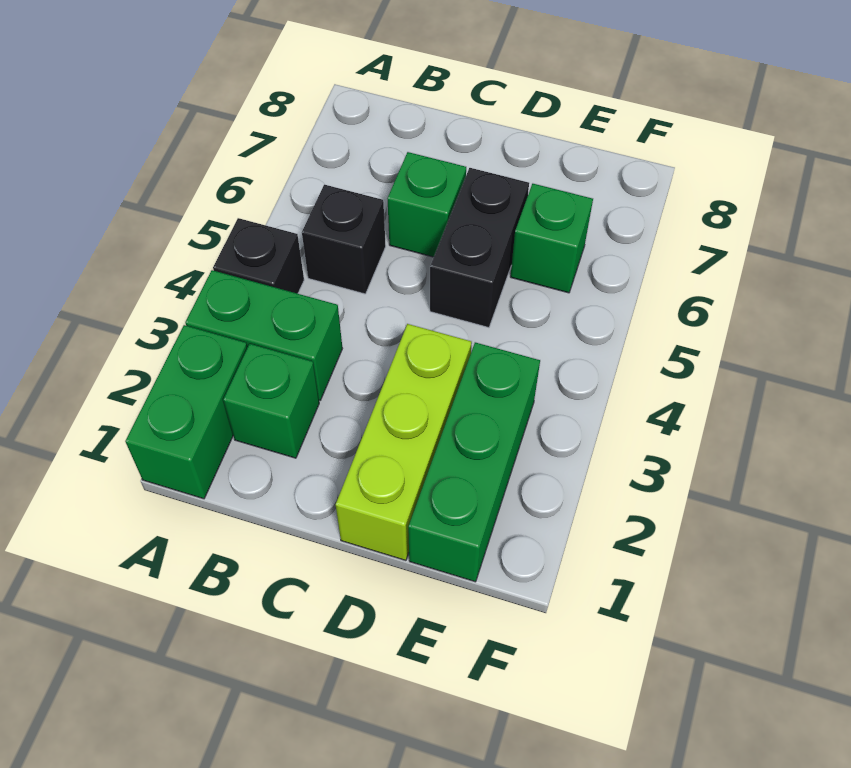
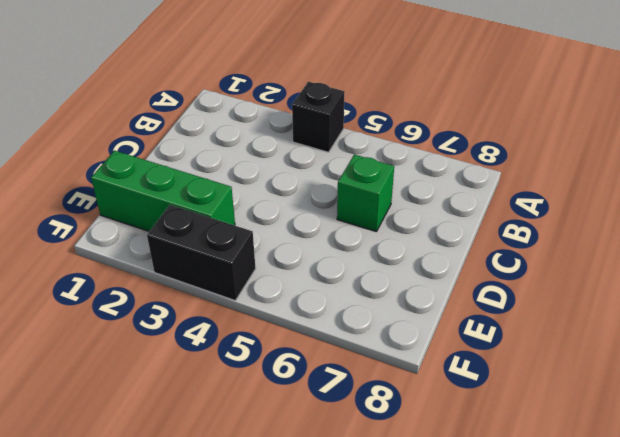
black 1x2 brick [147,205,256,300] -> black 1x2 brick moved to [430,168,529,328]
none -> green 1x2 brick [125,325,247,499]
none -> green 1x2 brick [185,270,342,400]

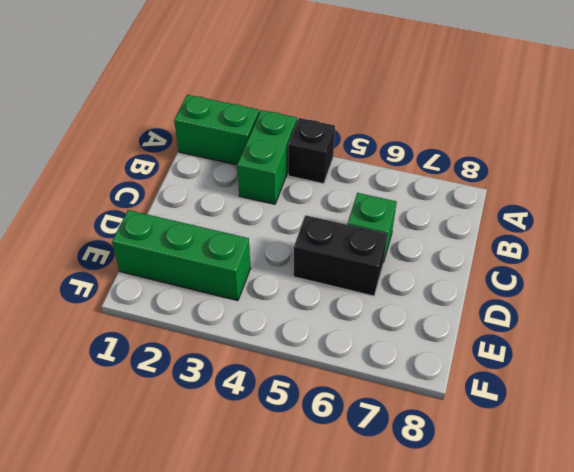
none -> green 1x1 brick [223,344,319,458]
none -> black 1x1 brick [302,185,386,294]

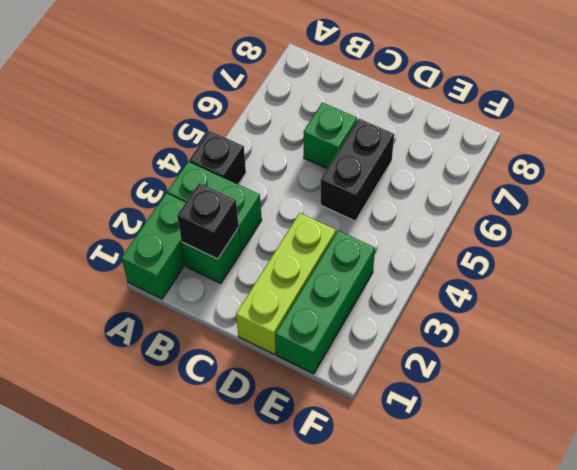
black 1x1 brick [177,183,239,259] -> black 1x1 brick moved to [302,185,386,294]
none -> green 1x1 brick [510,184,593,293]

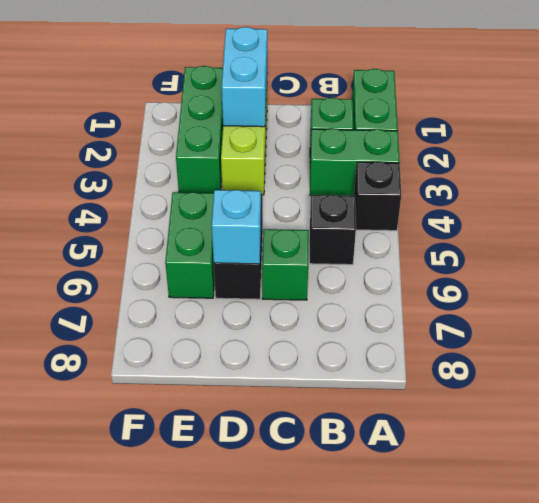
cyan 1x2 brick [222,27,267,127] -> none
cyan 1x1 brick [212,190,261,264] -> none
green 1x2 brick [165,192,215,298] -> green 1x1 brick [510,184,593,293]

